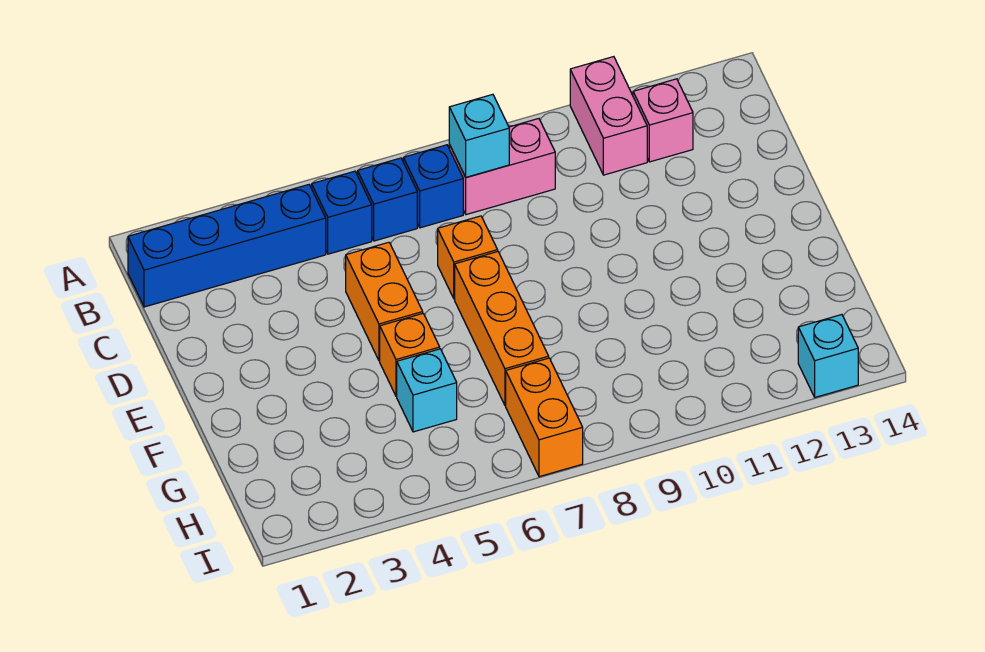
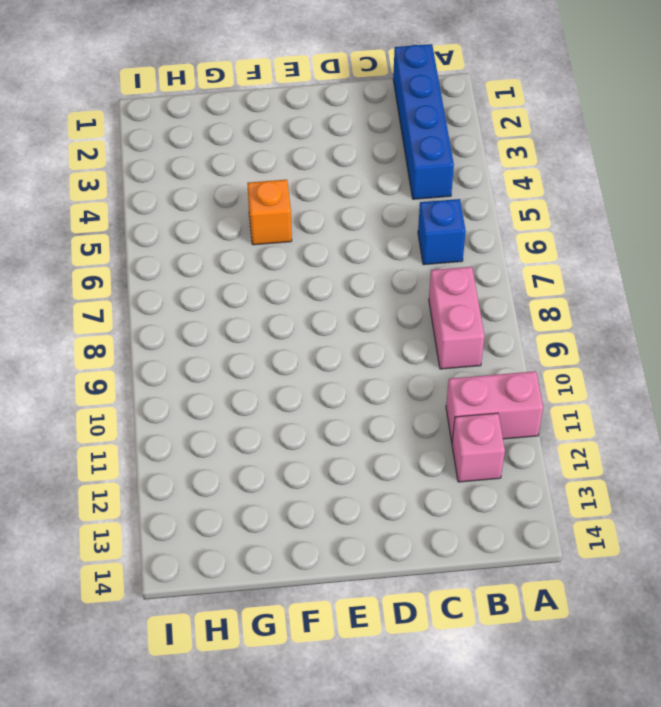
none -> blue 1x1 brick [312,171,372,254]
none -> blue 1x1 brick [403,145,463,228]
none -> orange 1x2 brick [346,242,423,361]

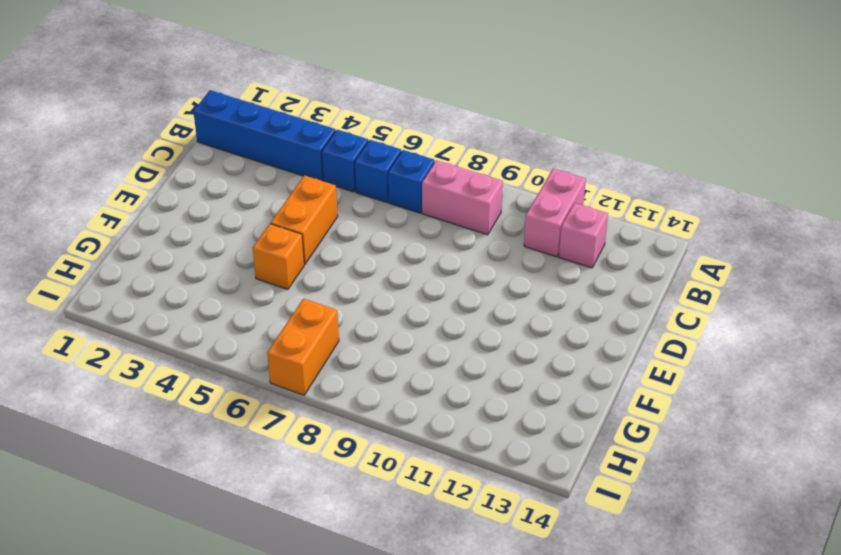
none -> orange 1x1 brick [438,216,498,299]
none -> orange 1x3 brick [455,252,549,406]
none -> cyan 1x1 brick [397,349,457,432]

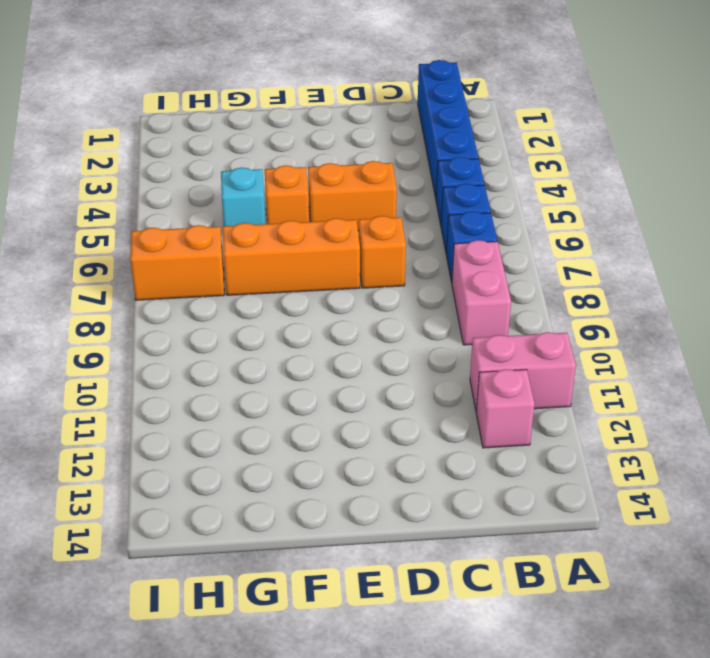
none -> cyan 1x1 brick [798,315,858,397]
none -> cyan 1x1 brick [449,94,509,177]

